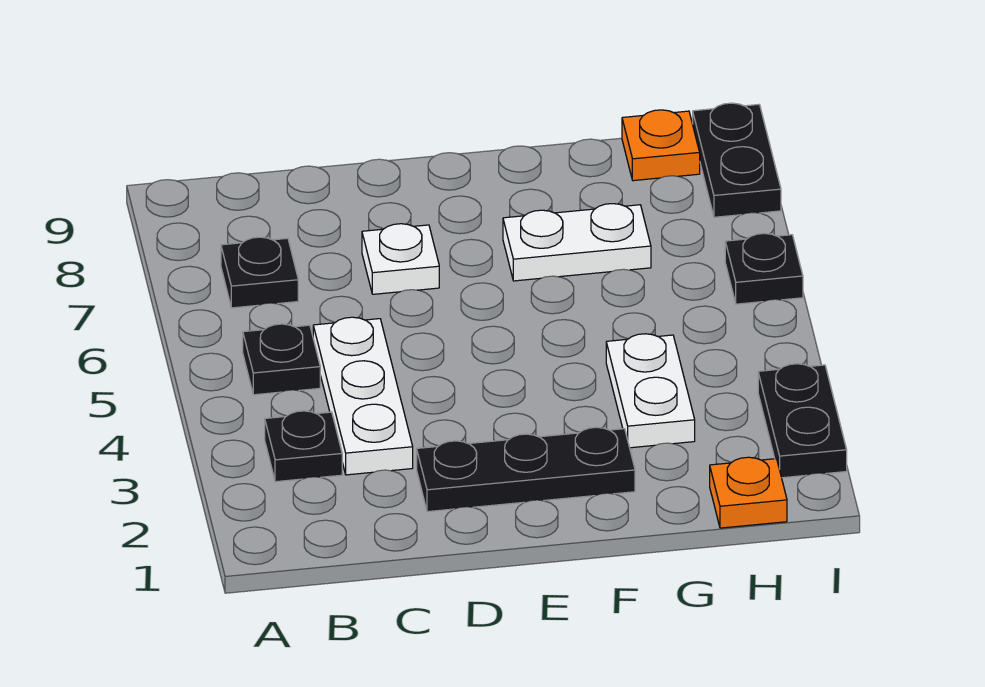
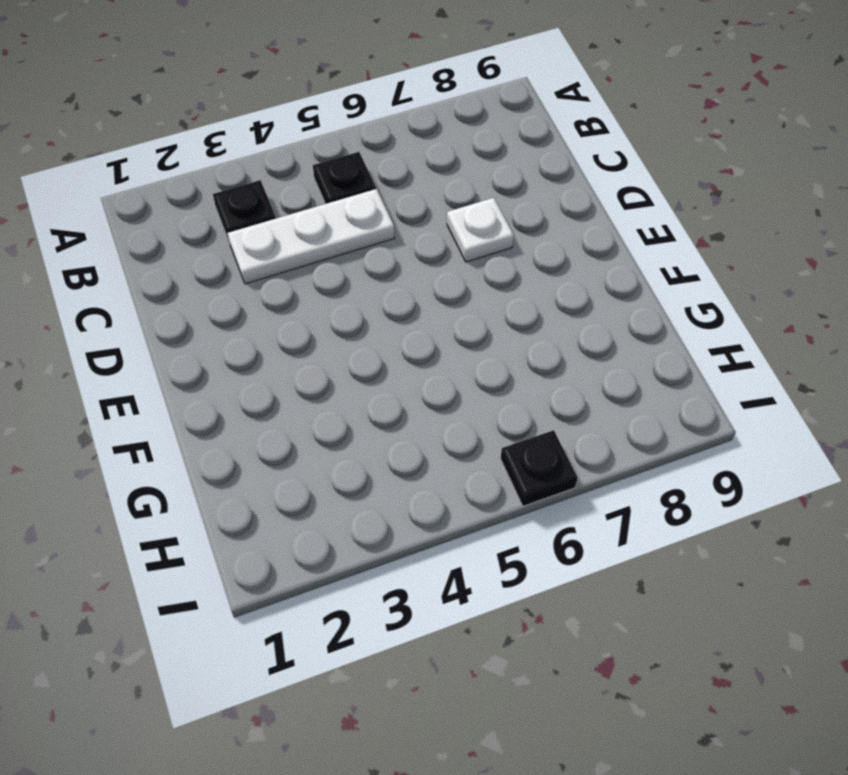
none -> black 1x1 plate [221,237,298,308]
none -> black 1x3 plate [417,427,635,512]
none -> white 1x2 plate [503,204,651,281]

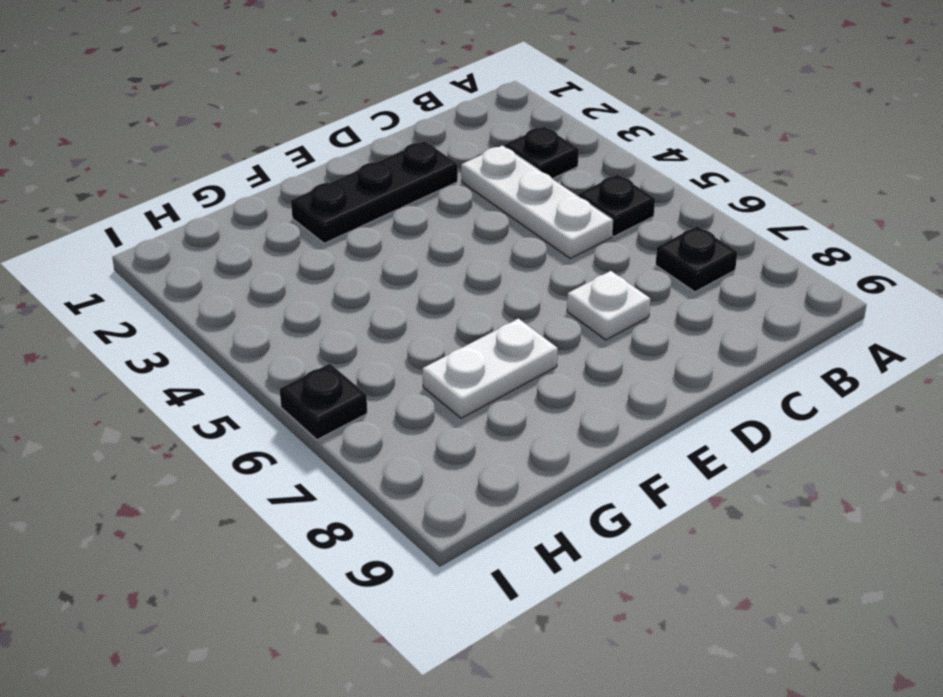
none -> white 1x2 plate [606,334,695,448]
none -> orange 1x1 plate [710,457,787,528]
none -> orange 1x1 plate [622,110,700,181]

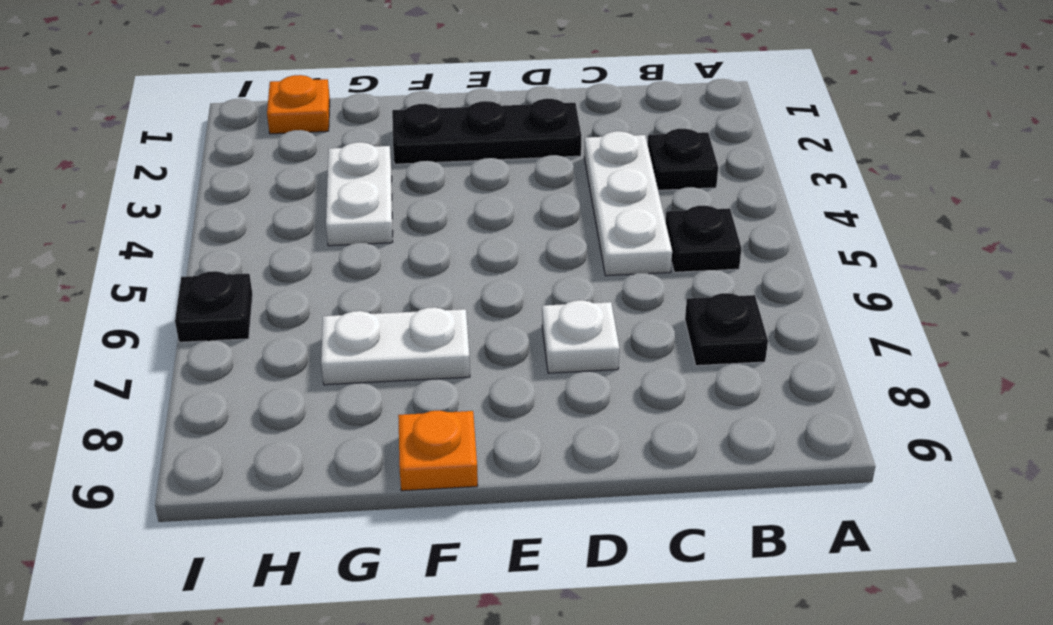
orange 1x1 plate [398,411,478,491] -> orange 1x1 plate moved to [622,110,700,181]
none -> black 1x2 plate [758,364,847,478]
none -> black 1x2 plate [693,103,781,217]

